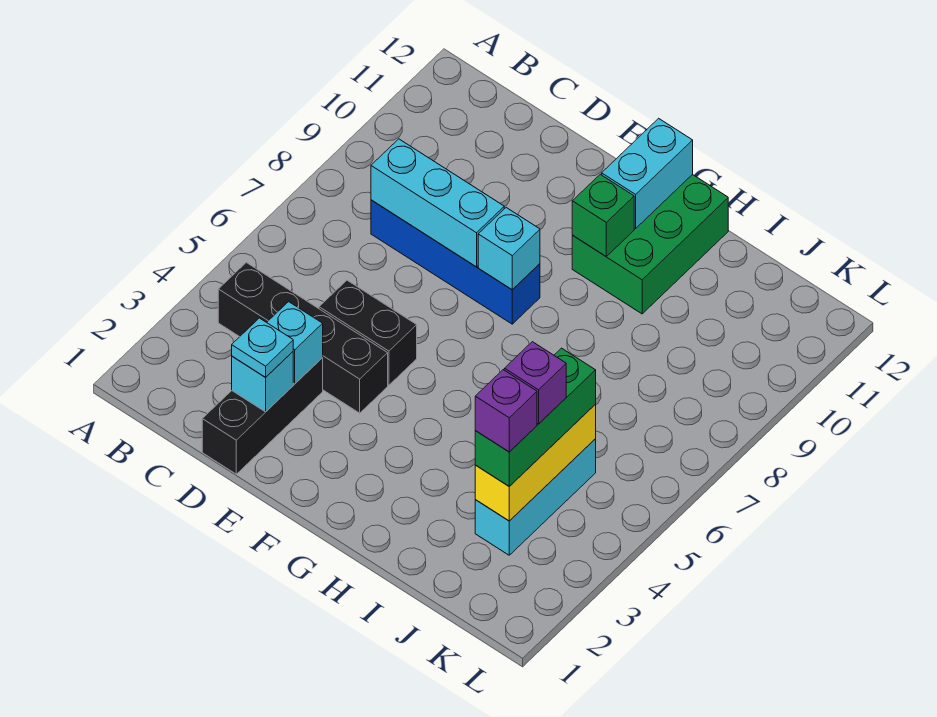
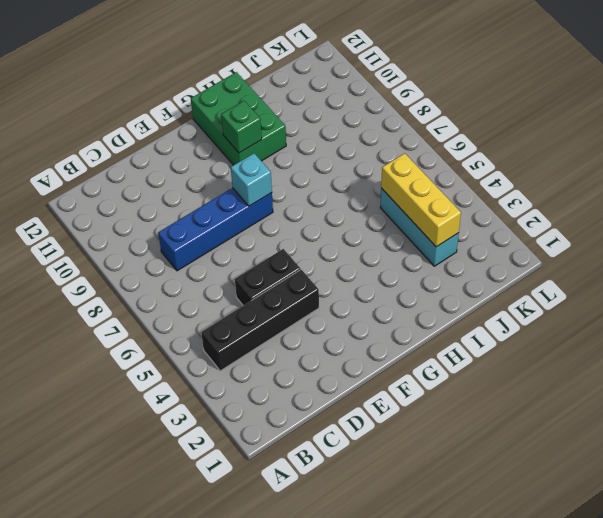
none -> black 1x3 brick [202,358,323,474]
none -> cyan 1x3 brick [371,139,504,267]
none -> cyan 1x1 brick [232,352,293,412]

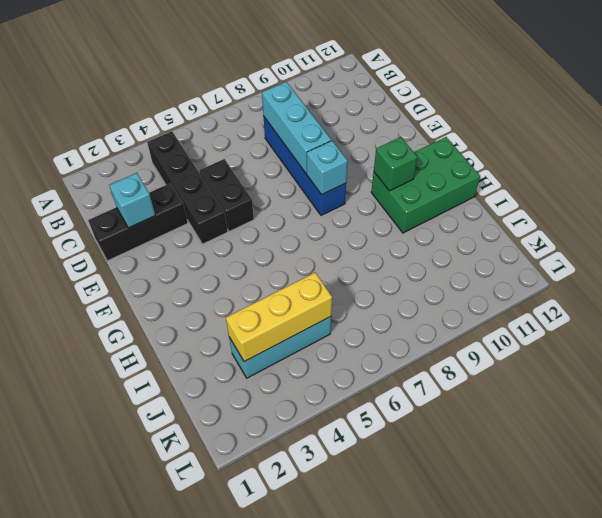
none -> cyan 1x1 brick [267,302,323,384]
none -> cyan 1x2 brick [602,118,693,228]
none -> cyan 1x1 plate [232,318,293,377]

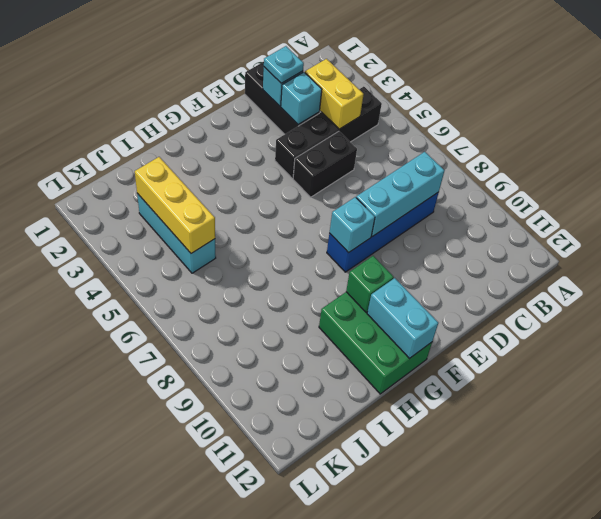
yellow 1x2 brick [305,59,364,129] -> none
none -> green 1x3 brick [475,348,596,486]
none -> purple 1x1 brick [475,370,537,452]
none -> purple 1x1 brick [504,342,566,424]

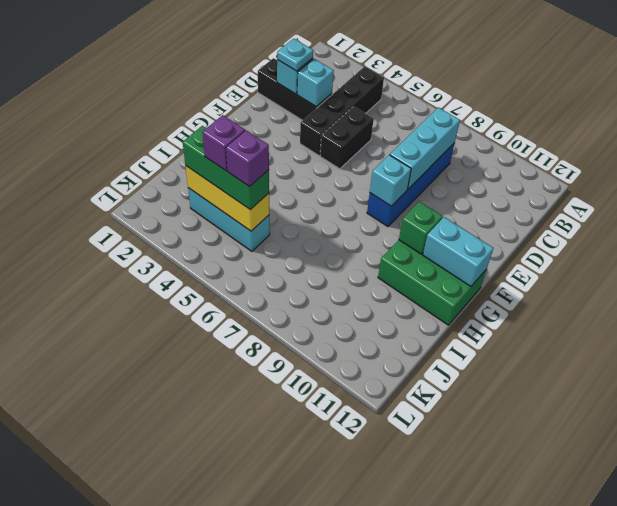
purple 1x1 brick [226,130,269,187] -> purple 1x1 brick moved to [475,370,537,452]

